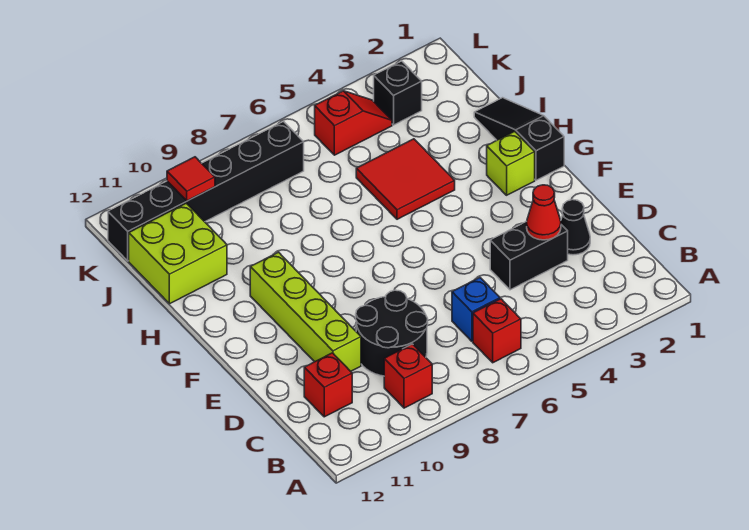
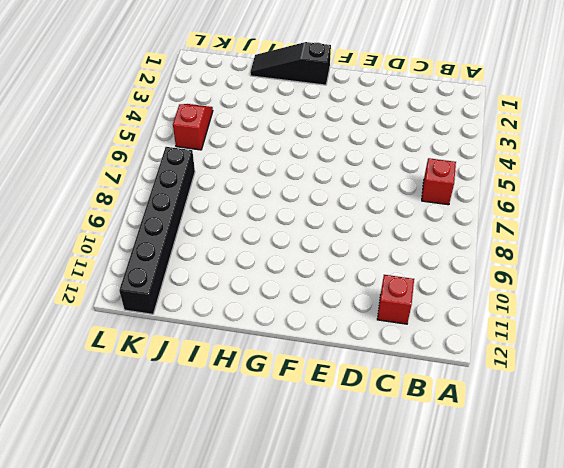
none -> red 1x1 brick [384,344,432,408]
none -> blue 1x1 brick [452,278,500,341]
none -> black 2x2 round brick [356,290,428,376]

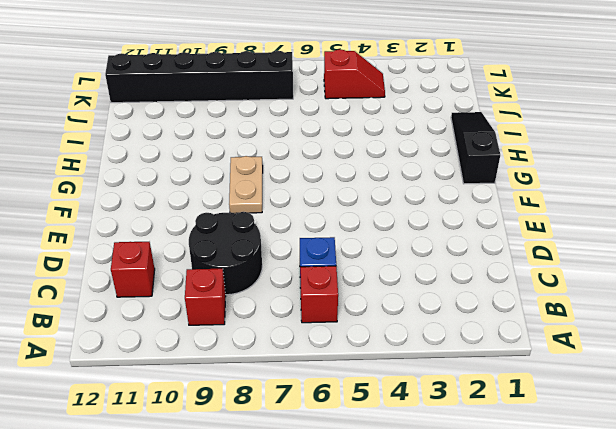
tan 1x2 plate [229,156,263,214] -> none
none -> black 1x1 cone [561,200,590,255]
none -> black 1x2 brick [490,221,568,290]
none -> lime 1x4 brick [250,252,361,371]

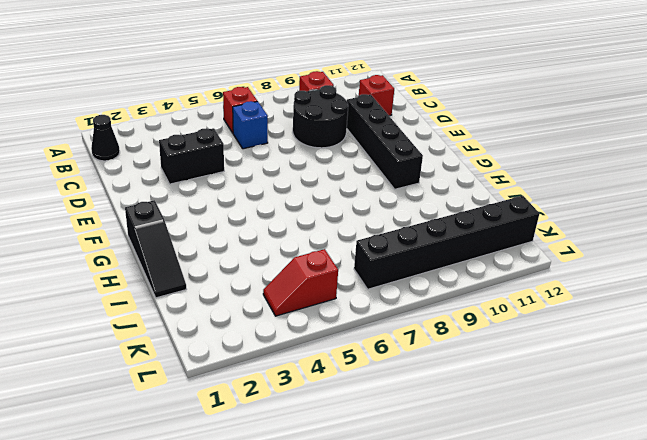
black 1x1 cone [91,115,120,161] -> black 1x1 cone moved to [561,200,590,255]
black 1x4 brick [347,94,423,189] -> lime 1x4 brick [250,252,361,371]
none -> lime 1x1 brick [487,131,535,195]
none -> red 2x2 tile [356,139,455,219]
none -> lime 2x2 brick [129,203,227,304]

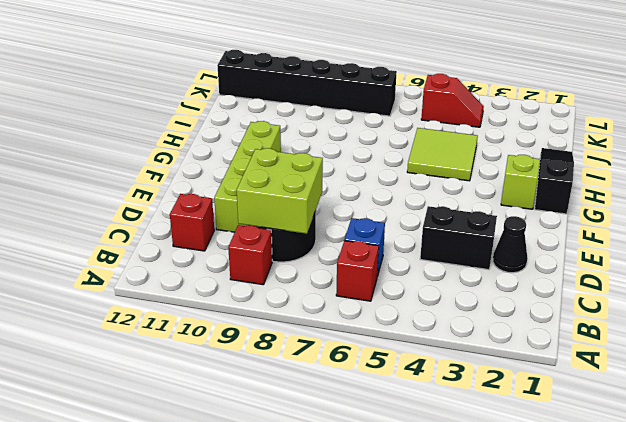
lime 2x2 brick [237,148,323,234] -> lime 2x2 brick moved to [129,203,227,304]
lime 2x2 tile [407,128,478,181] -> red 2x2 tile [356,139,455,219]
none -> black 1x1 brick [374,61,422,125]
none -> red 1x1 cone [527,185,561,240]
none -> red 1x1 tile [167,157,215,201]

